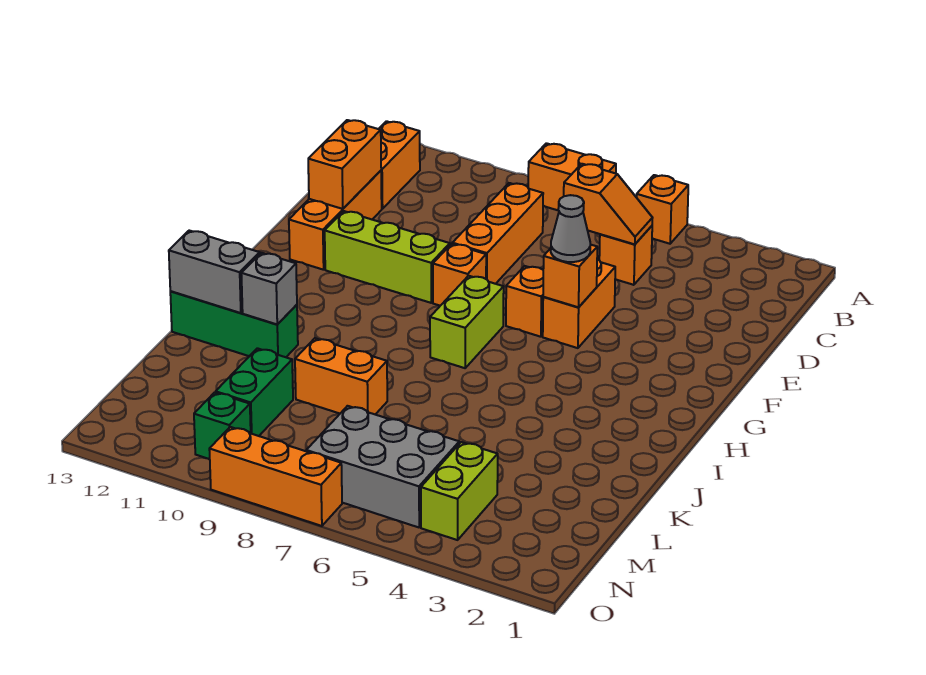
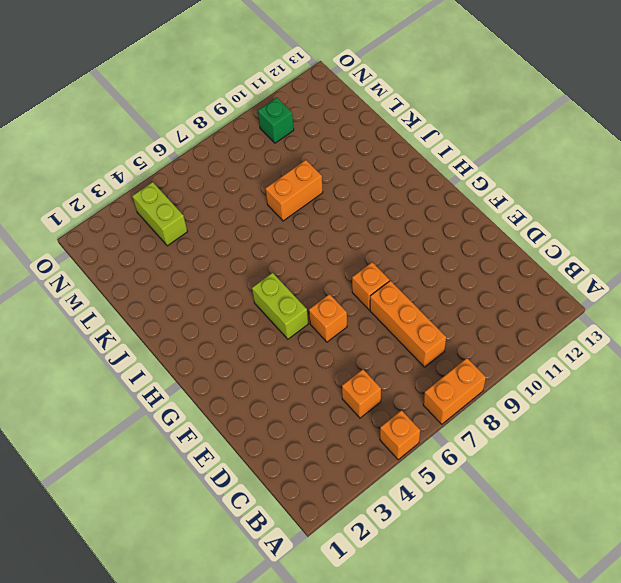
lime 1x2 brick [252,273,308,339] -> lime 1x2 brick moved to [430,276,504,368]
none -> orange 1x2 brick [379,121,420,209]
none -> orange 1x3 brick [289,171,382,270]
none -> orange 1x2 brick [543,259,615,348]

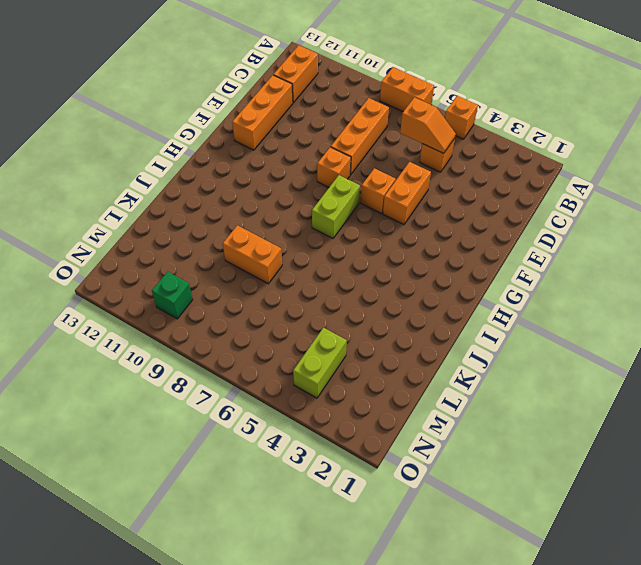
none -> lime 1x3 brick [325,211,450,303]
none -> green 1x3 brick [170,291,298,357]
none -> green 1x2 brick [216,348,293,436]

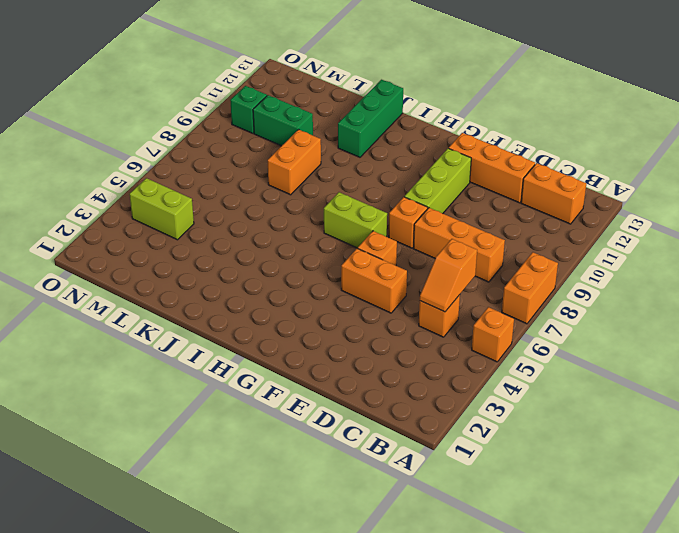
none -> grey 2x3 brick [306,406,459,527]
none -> orange 1x3 brick [209,427,342,526]
none -> orange 1x2 brick [308,120,381,209]

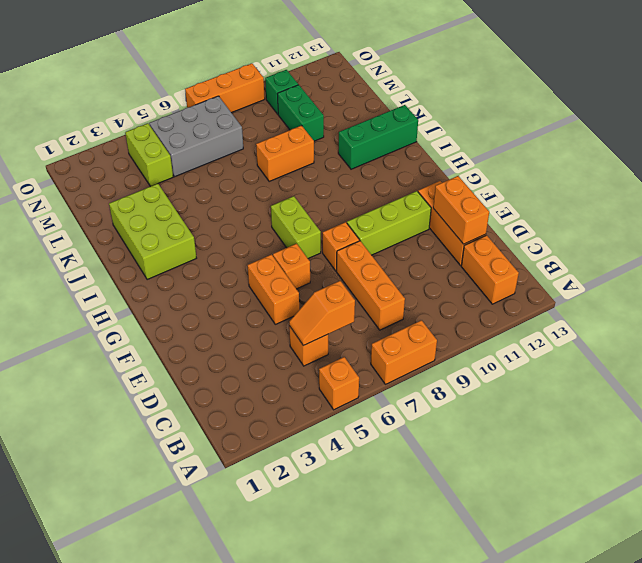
lime 2x3 brick [109,184,196,280] -> none
none -> orange 1x1 brick [543,244,597,307]
none -> grey 1x1 brick [241,253,297,324]
none -> grey 1x2 brick [169,231,260,313]

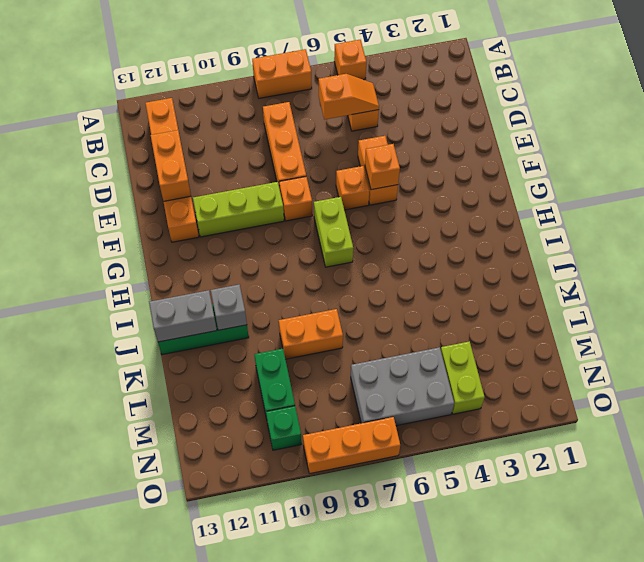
none -> grey 1x1 cone [551,195,590,262]

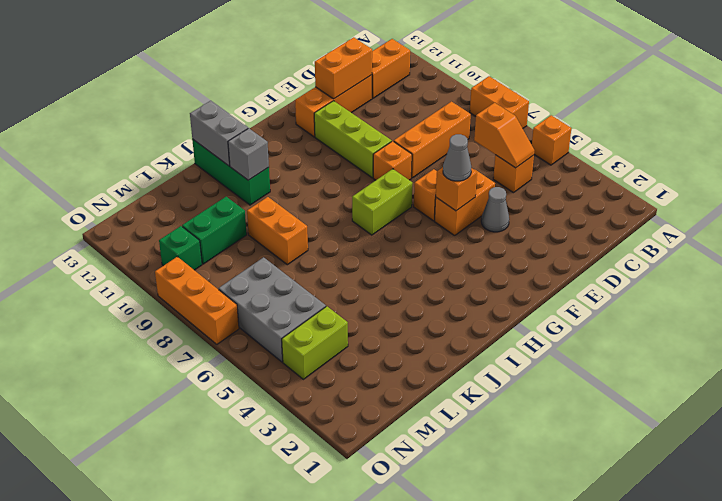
grey 1x1 cone [481,187,509,232] -> none

